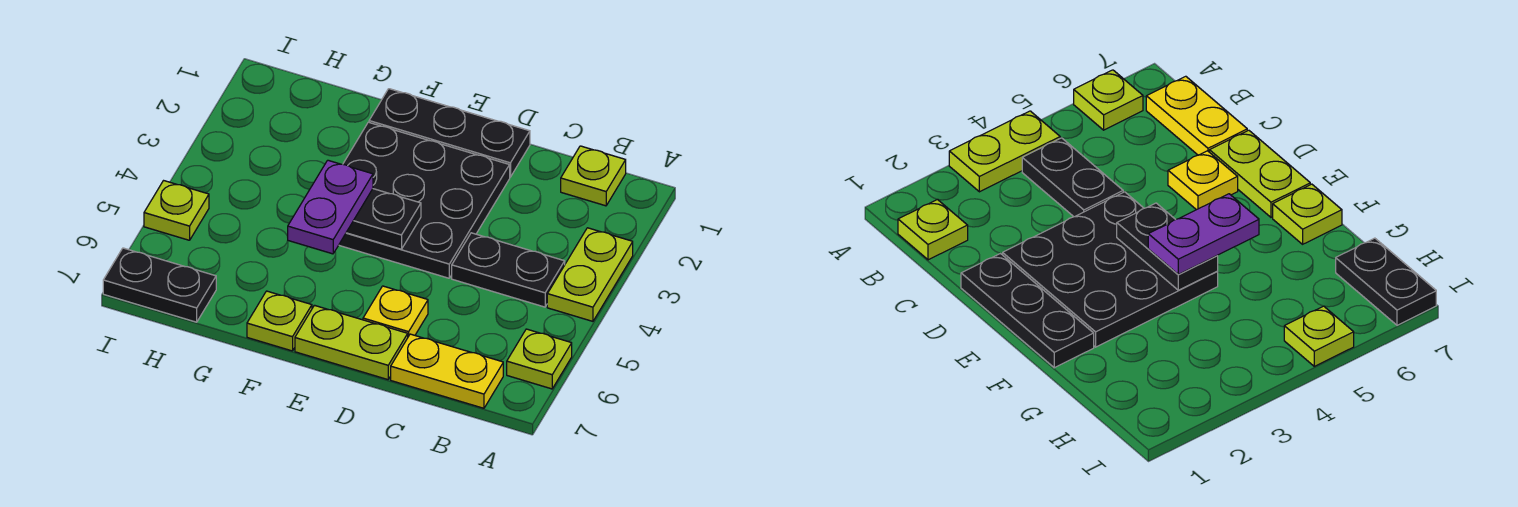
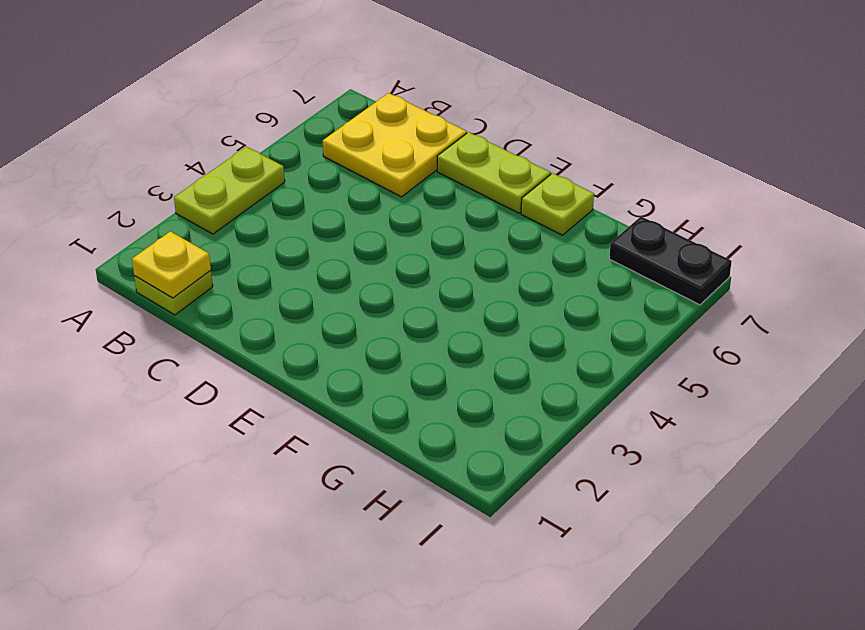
yellow 1x1 plate [132,231,211,298] -> yellow 1x1 plate moved to [363,286,428,337]
yellow 2x2 plate [323,93,467,197] -> yellow 1x2 plate [391,334,503,408]
none -> lime 1x1 plate [507,329,572,389]
none -> black 1x2 plate [452,233,565,307]
none -> black 1x3 plate [369,89,530,177]

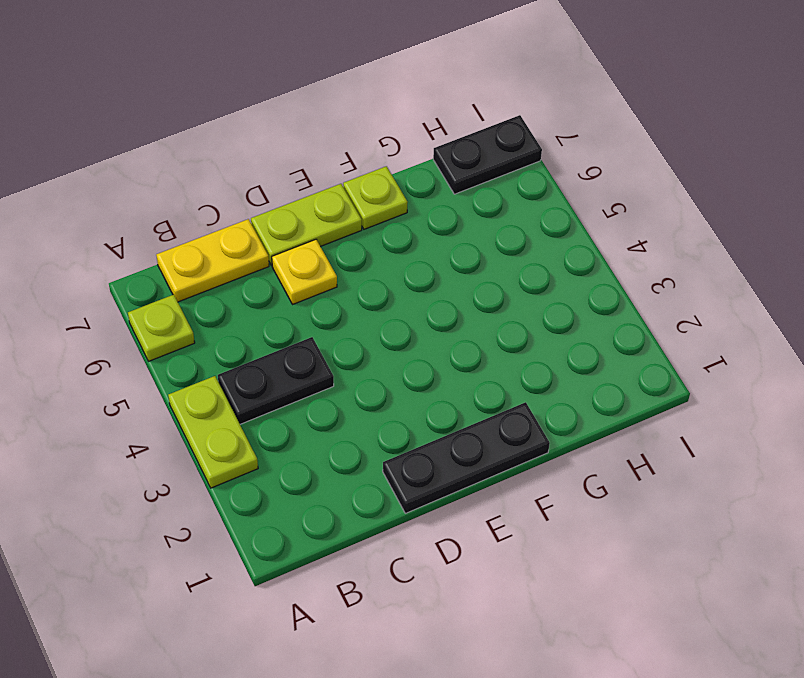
none -> lime 1x1 plate [561,146,626,206]
none -> black 3x3 plate [339,122,510,278]
none -> lime 1x1 plate [144,181,209,240]

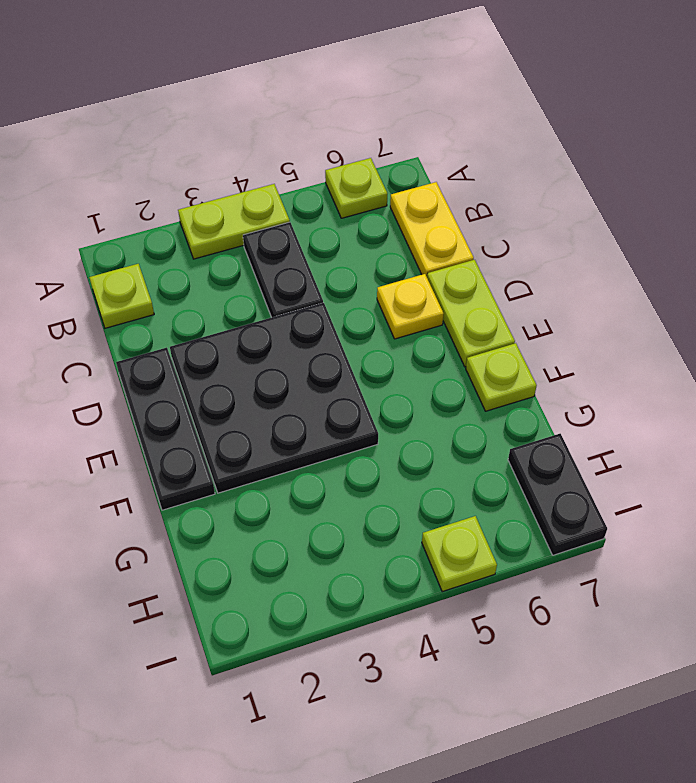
none -> black 1x2 plate [346,189,421,249]
none -> purple 1x2 plate [288,160,373,254]

